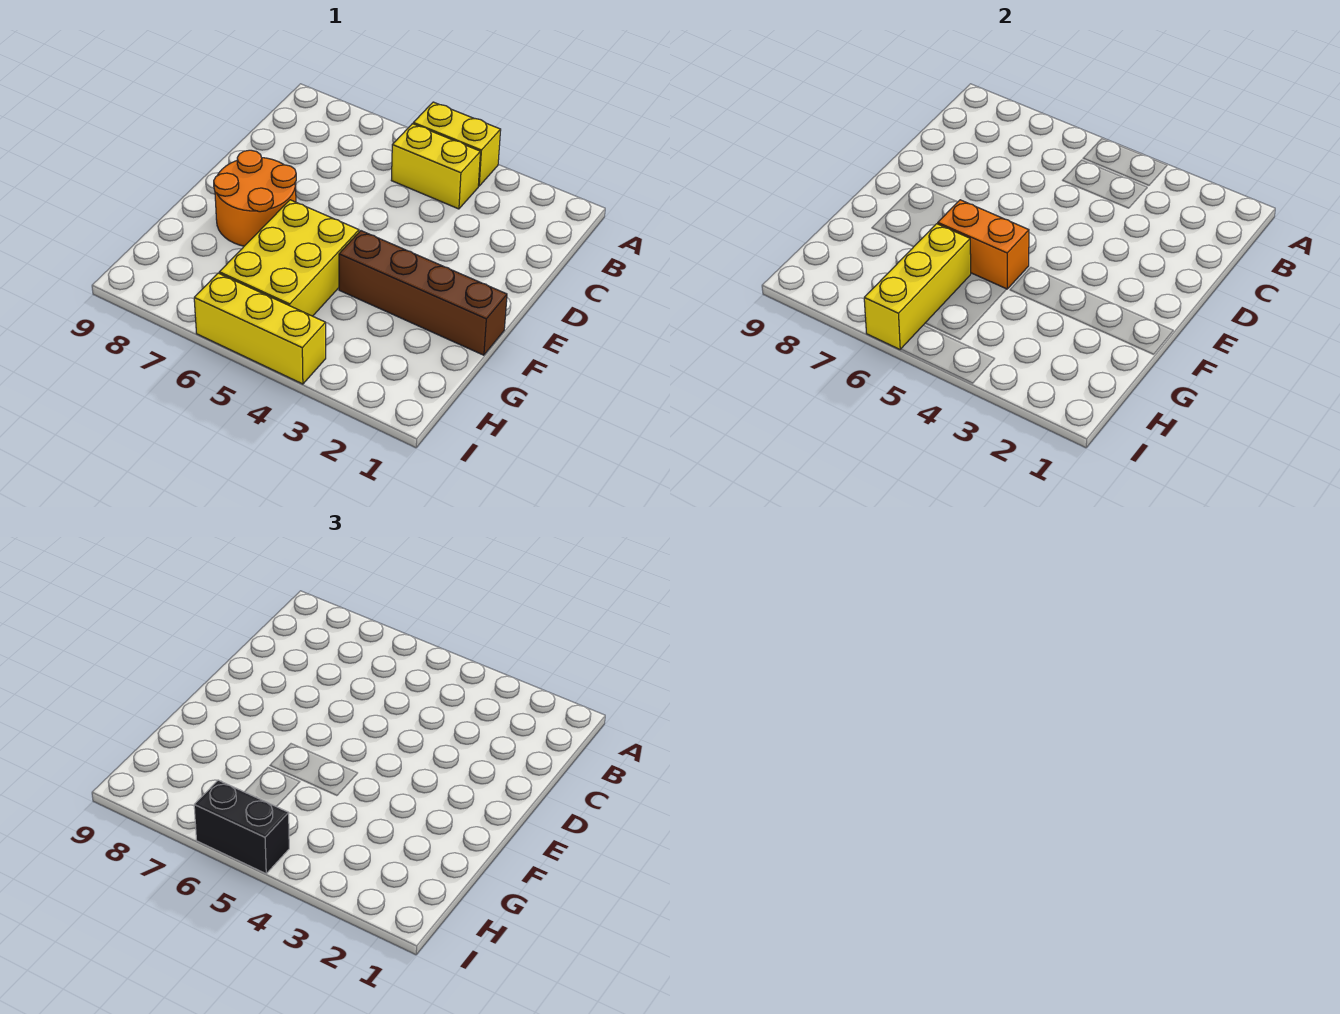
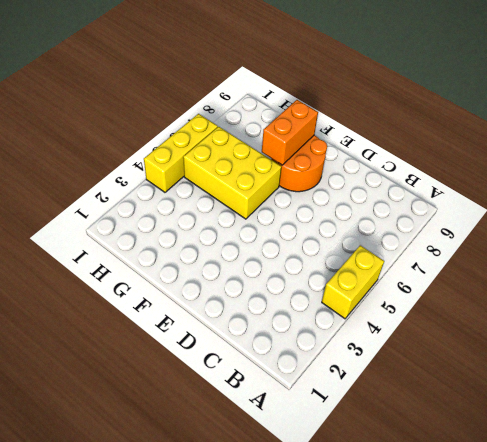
orange 1x2 brick [262,100,318,165] -> orange 1x2 brick moved to [938,200,1029,289]
none -> yellow 1x2 brick [391,124,480,209]
none -> brown 1x4 brick [339,231,507,355]

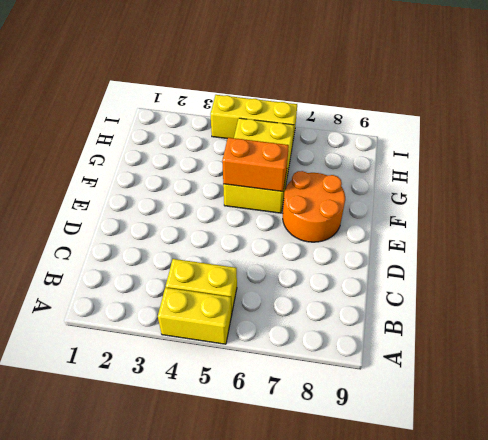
none -> brown 1x4 brick [339,231,507,355]
none -> yellow 1x3 brick [864,224,971,349]

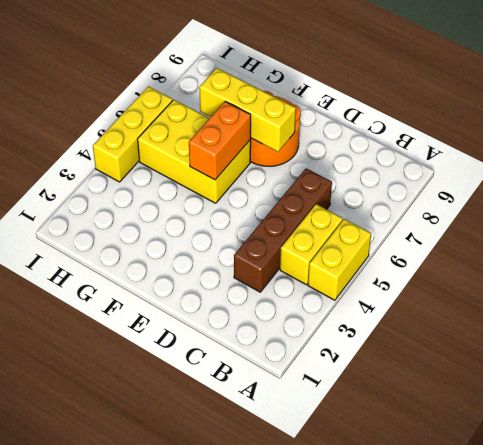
brown 1x4 brick [234,168,332,292] -> brown 1x4 brick moved to [339,231,507,355]
yellow 1x3 brick [199,68,296,152] -> yellow 1x3 brick moved to [864,224,971,349]
none -> black 1x2 brick [194,780,289,874]

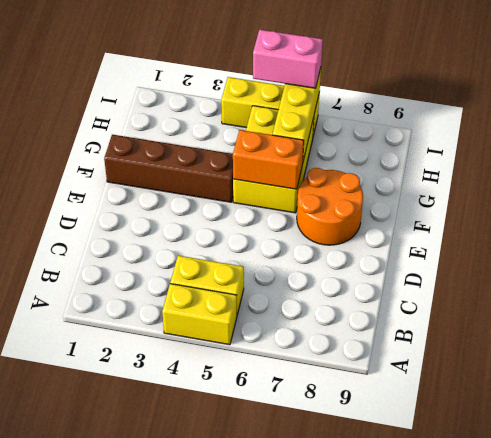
pink 1x2 brick [253,30,323,88] -> black 1x2 brick [194,780,289,874]

